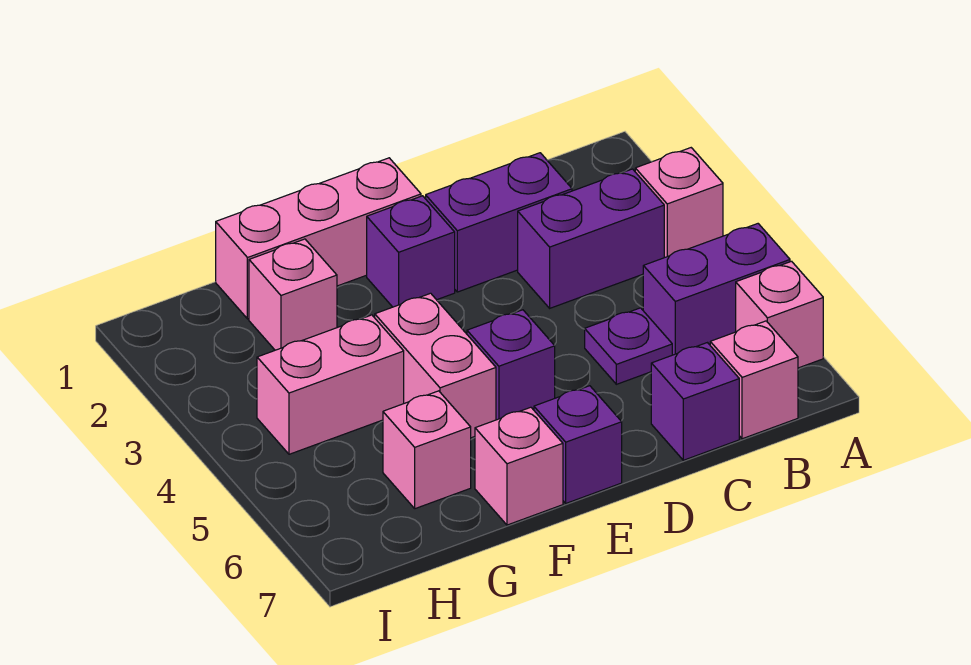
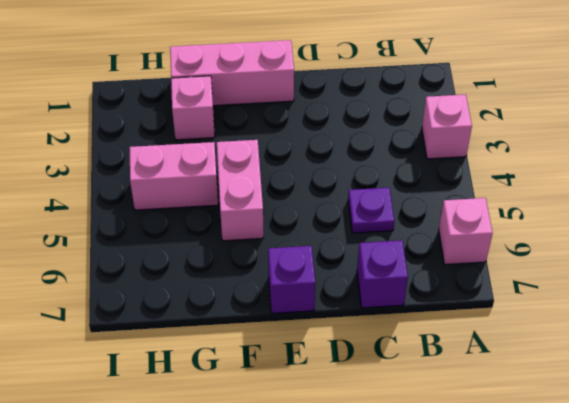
none -> purple 1x2 brick [643,224,790,355]
none -> purple 1x2 brick [518,169,664,308]
none -> pink 1x1 brick [710,321,798,439]

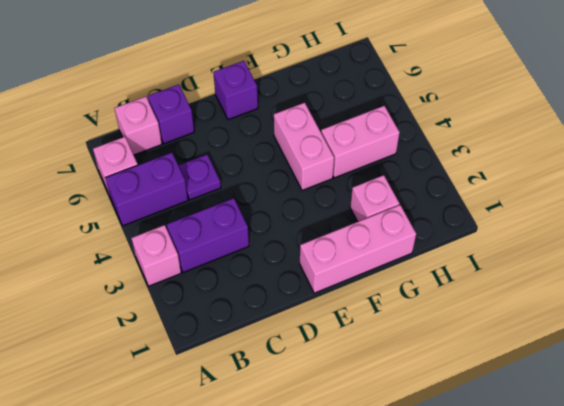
none -> purple 1x2 brick [426,153,572,292]
none -> purple 1x1 brick [367,196,455,307]
none -> purple 1x1 brick [467,310,555,420]

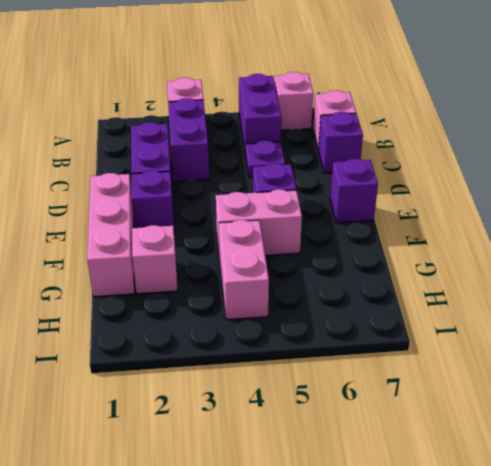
none -> pink 1x1 brick [475,407,563,525]
none -> pink 1x1 brick [383,391,471,509]

